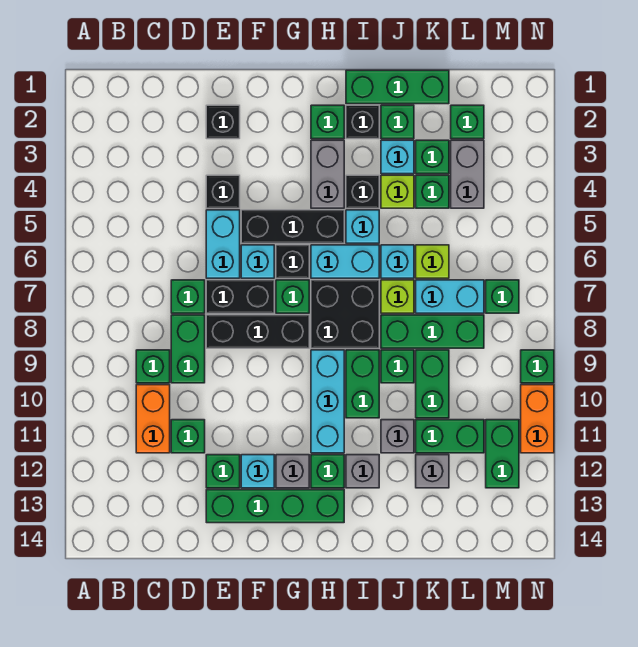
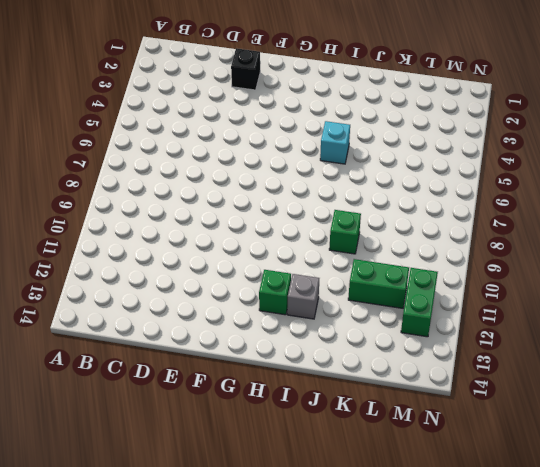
none -> green 1x1 brick [136,350,170,383]
none -> orange 1x2 brick [136,385,170,453]
none -> green 1x1 brick [171,280,205,313]
none -> green 1x2 brick [171,315,205,383]

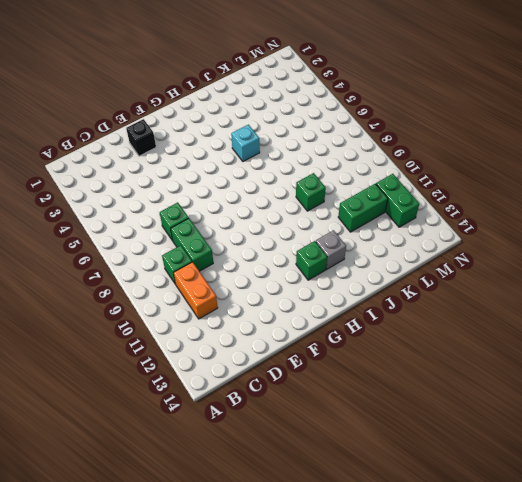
none -> green 1x1 brick [171,420,205,453]
none -> black 1x1 brick [206,175,240,208]
none -> cyan 1x2 brick [206,210,240,278]
none -> black 1x2 brick [206,280,274,313]

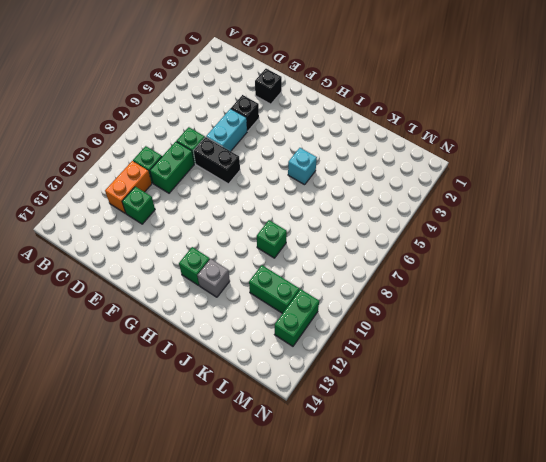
none -> black 1x3 brick [206,315,309,348]
none -> green 1x1 brick [206,455,240,488]
none -> green 1x4 brick [206,490,344,523]
none -> black 1x3 brick [241,210,344,243]

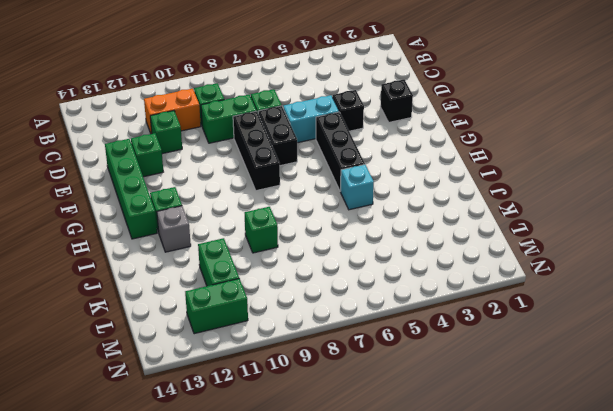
none -> cyan 1x1 brick [241,245,274,278]
none -> cyan 1x1 brick [241,455,274,488]
none -> black 1x1 brick [276,245,309,278]
none -> green 1x1 brick [276,280,309,313]

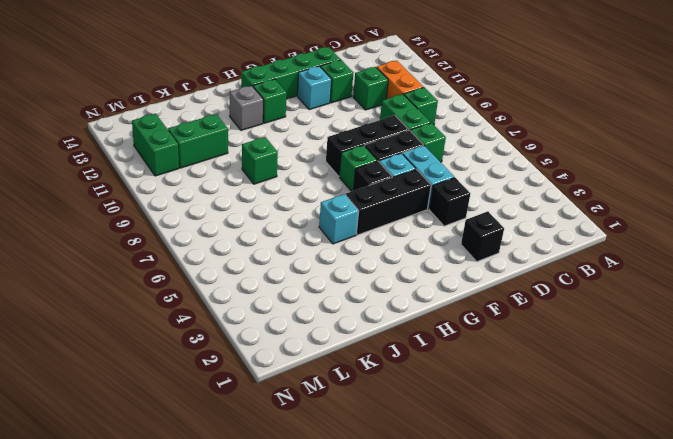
none -> grey 1x1 brick [276,455,309,488]
none -> green 1x1 brick [311,105,344,139]
none -> grey 1x2 brick [311,140,344,208]
none -> cyan 1x2 brick [311,245,379,278]

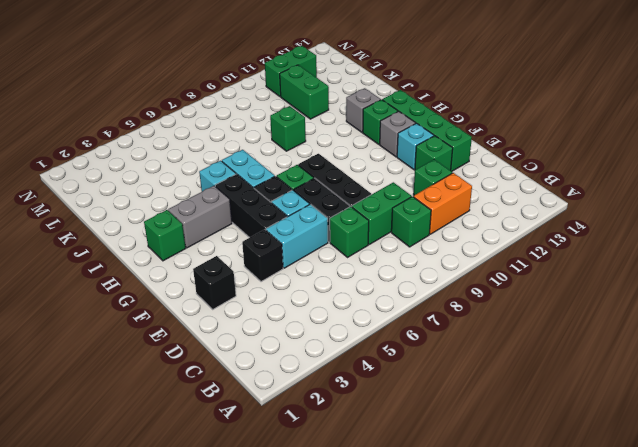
none -> black 2x2 brick [311,280,379,348]
none -> cyan 1x3 brick [311,350,344,453]
none -> green 1x3 brick [346,70,449,104]
none -> black 1x1 brick [346,105,379,139]

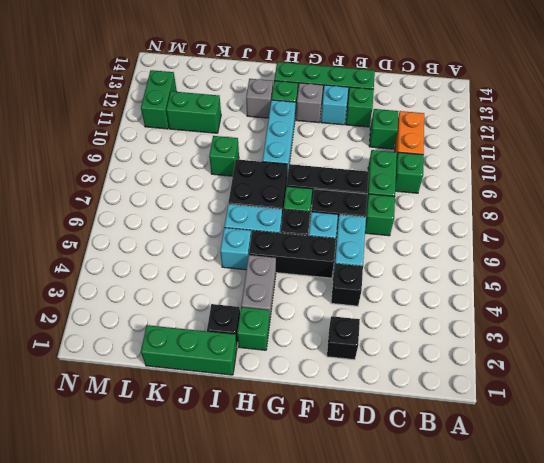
none -> black 1x1 brick [346,175,379,208]
none -> green 1x2 brick [346,350,379,418]
none -> green 1x1 brick [381,105,414,139]
none -> cyan 1x1 brick [381,140,414,174]

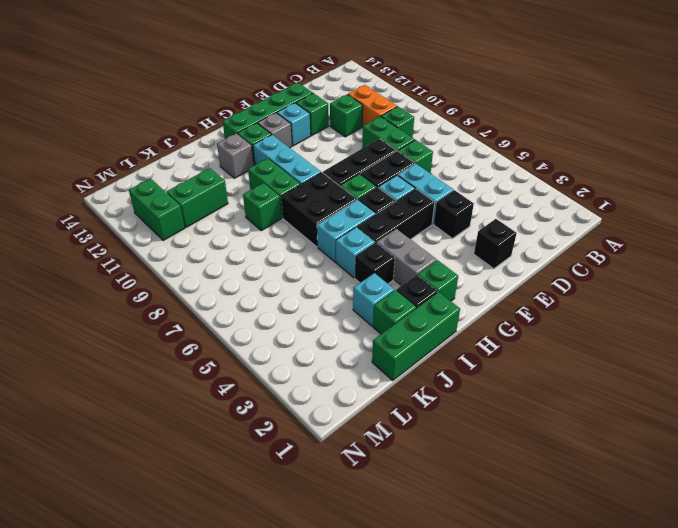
none -> lime 1x1 brick [381,175,414,208]
none -> cyan 1x1 brick [381,245,414,278]
none -> lime 1x1 brick [381,280,414,313]
none -> green 1x3 brick [381,315,484,348]

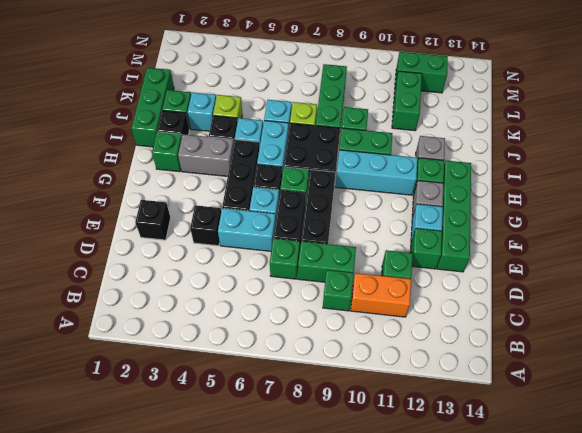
none -> grey 1x1 brick [381,420,414,453]
none -> green 1x1 brick [416,140,449,174]
none -> green 1x1 brick [416,175,449,208]
none -> lime 1x1 brick [416,245,449,278]

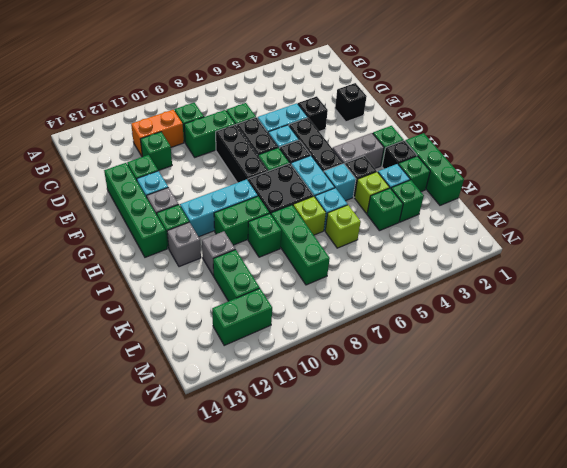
none -> cyan 1x2 brick [416,280,484,313]
none -> green 1x2 brick [416,350,449,418]
none -> grey 1x1 brick [416,455,449,488]
none -> green 1x1 brick [451,105,484,139]

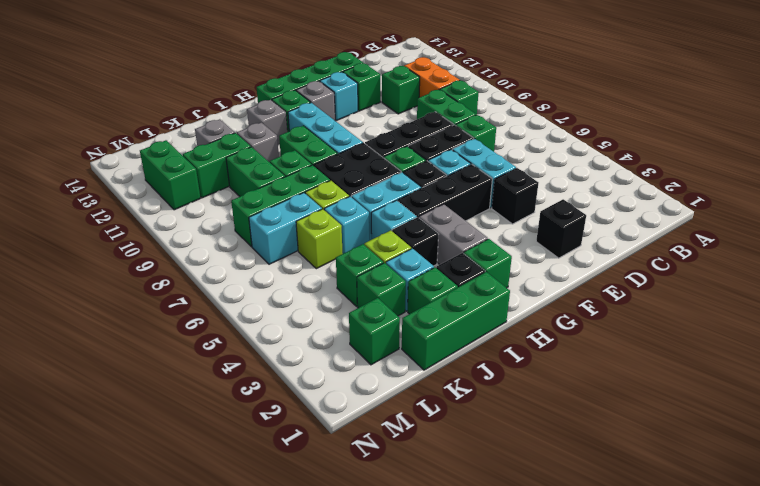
none -> grey 1x2 brick [451,140,484,208]
none -> green 1x1 brick [486,280,519,313]
none -> green 1x1 brick [521,350,554,383]
none -> orange 1x2 brick [521,385,554,453]

